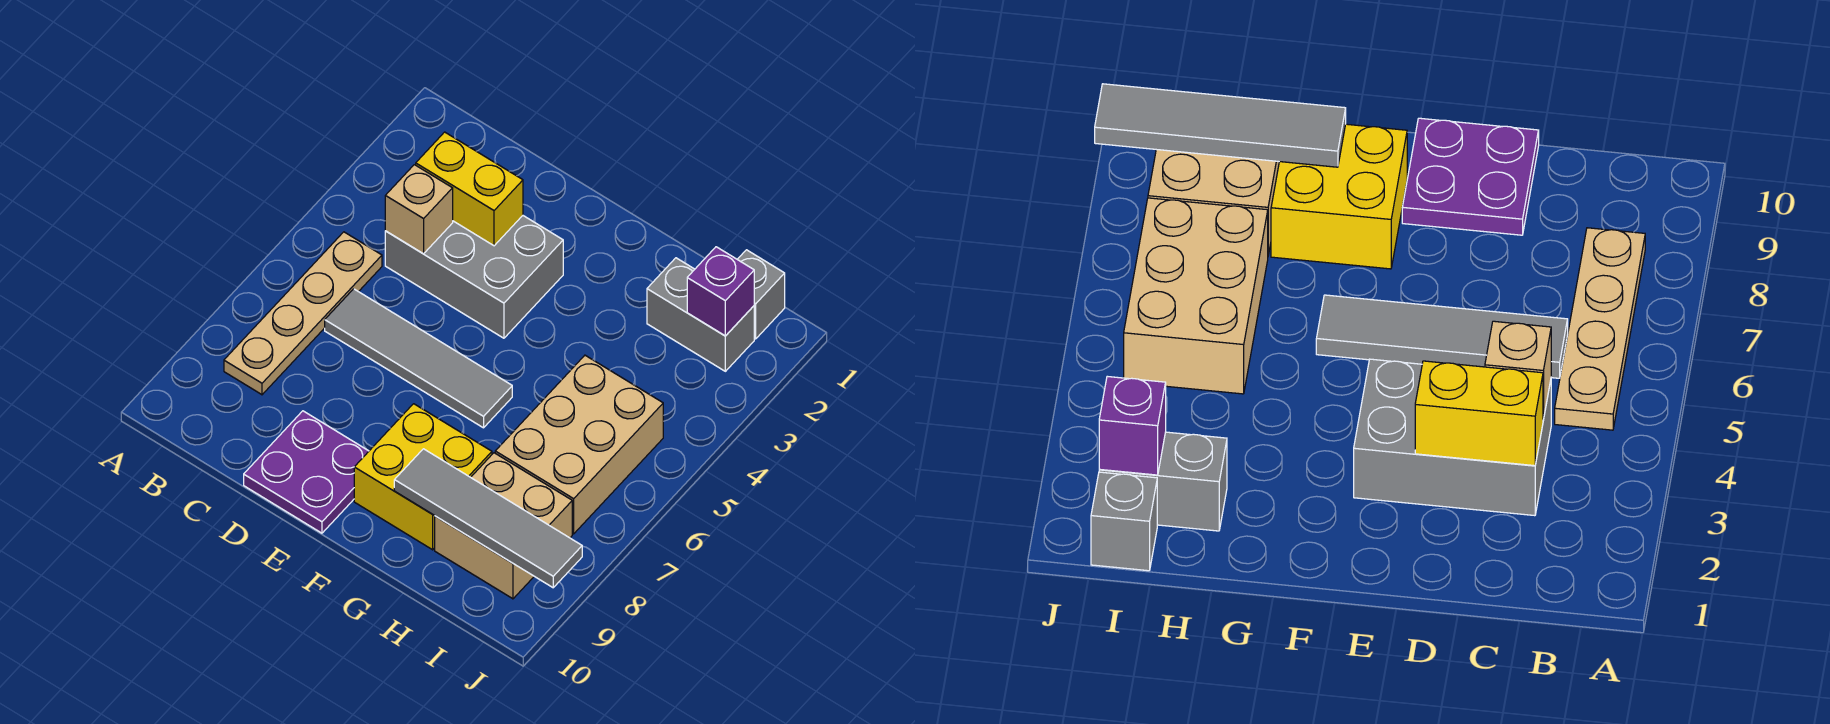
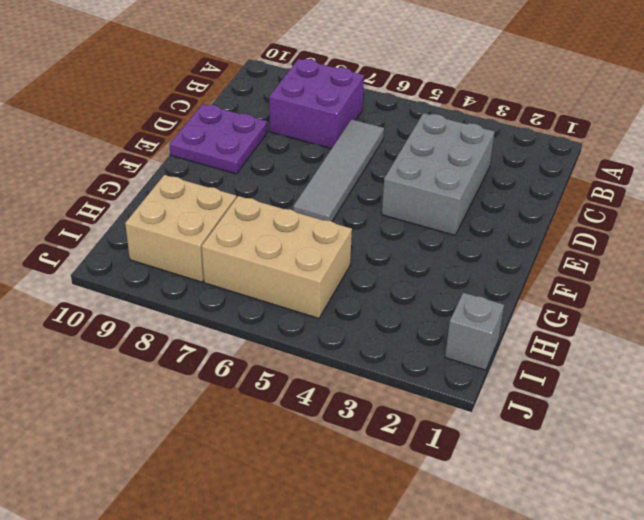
purple 2x2 brick [269,59,364,149] -> tan 1x4 plate [224,232,382,395]
none -> yellow 2x2 brick [354,404,492,550]
none -> grey 1x2 brick [647,258,754,371]
none -> yellow 1x2 brick [416,132,523,246]

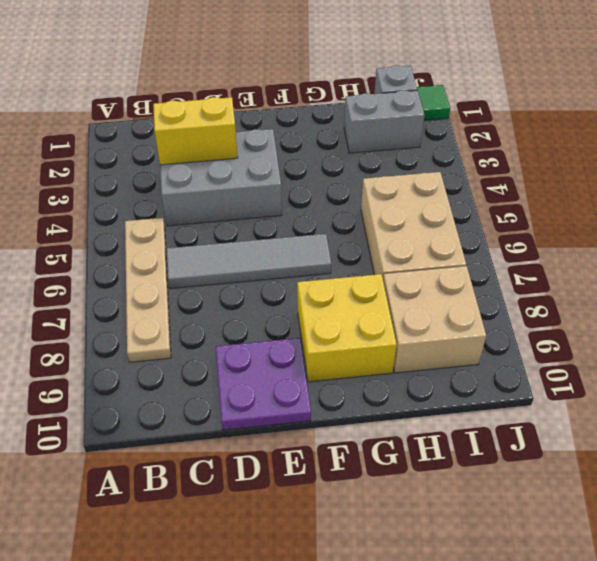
green 1x1 tile [417,85,450,121] -> none
none -> tan 1x1 brick [385,165,453,254]
none -> grey 1x4 tile [394,449,582,588]
none -> purple 1x1 brick [687,247,754,336]

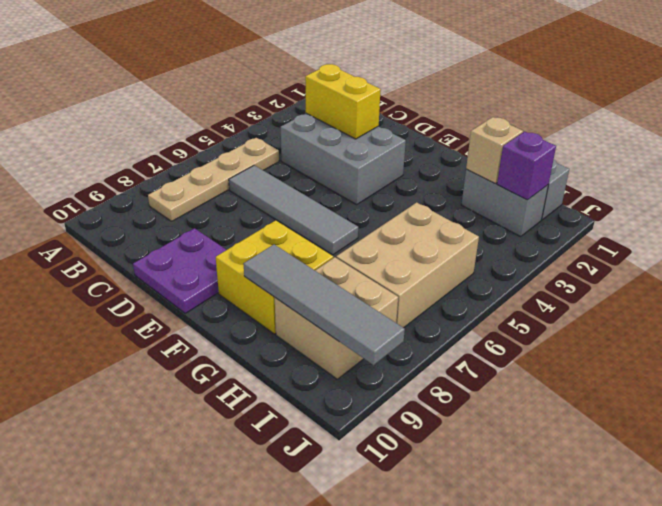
tan 1x1 brick [466,117,523,183] -> tan 1x1 brick moved to [385,165,453,254]

